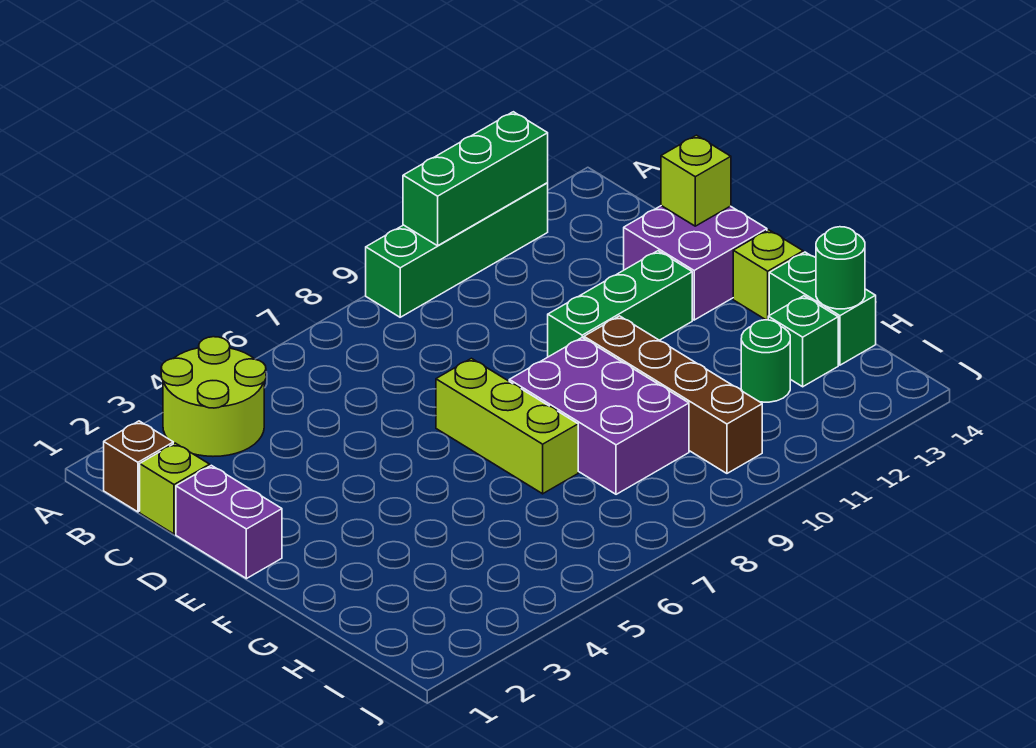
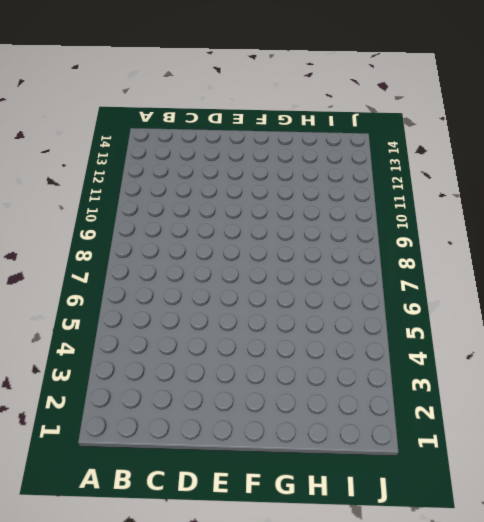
none -> lime 2x2 round brick [161,337,266,456]
none -> green 1x4 brick [366,183,548,317]
none -> brown 1x1 brick [104,421,173,512]

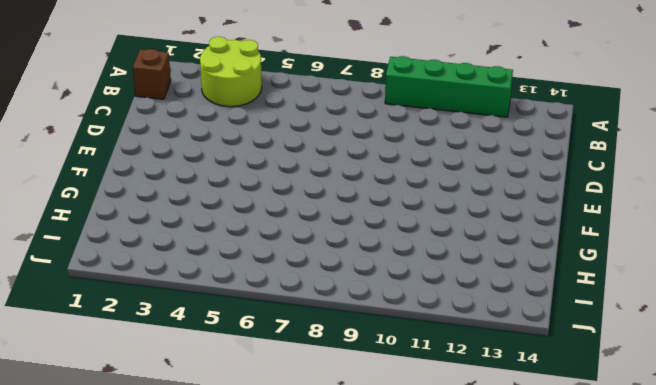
none -> lime 1x1 brick [140,443,210,534]
none -> purple 1x2 brick [176,465,282,579]
none -> purple 2x2 brick [624,206,767,320]

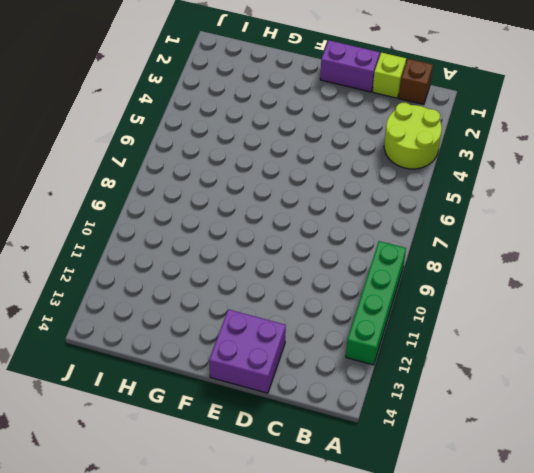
none -> lime 1x3 brick [436,358,578,494]
none -> green 1x3 brick [548,251,692,357]
none -> purple 2x3 brick [509,338,689,494]

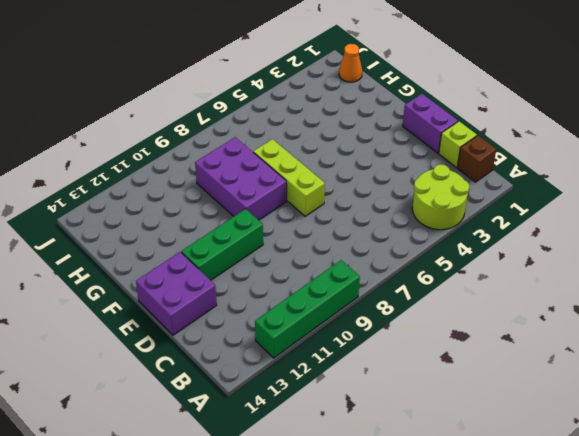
orange 1x1 cone [339,44,362,82] -> none
none -> brown 1x4 brick [584,316,762,473]
none -> lime 1x1 brick [733,230,803,320]
none -> green 1x2 brick [769,252,876,365]

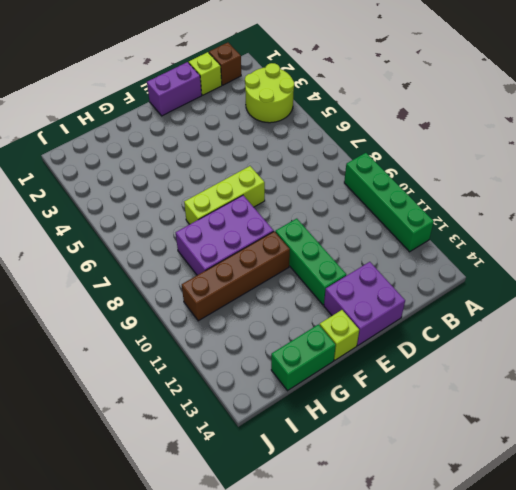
none -> green 1x1 round brick [741,320,790,402]
none -> green 1x1 brick [768,296,838,387]
none -> green 1x3 brick [403,112,548,246]

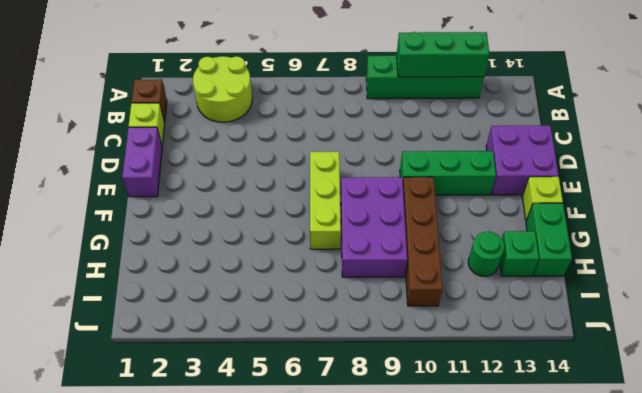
none -> lime 1x1 brick [661,135,731,226]
none -> green 1x1 round brick [816,227,865,309]

